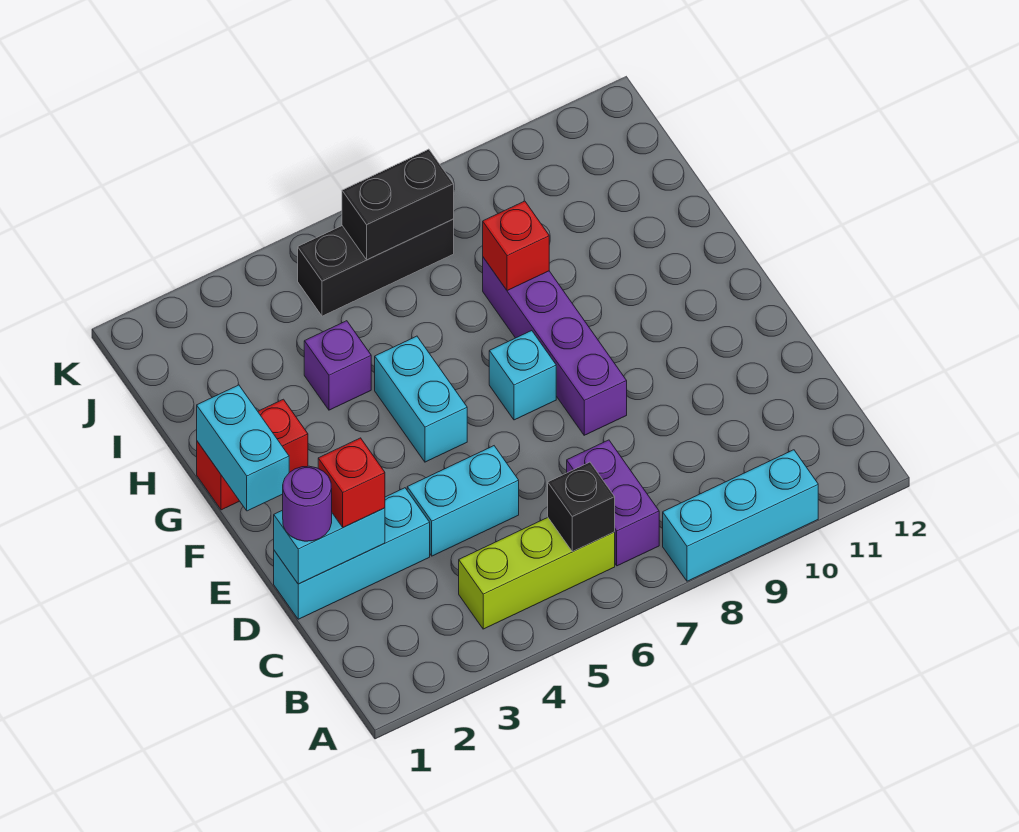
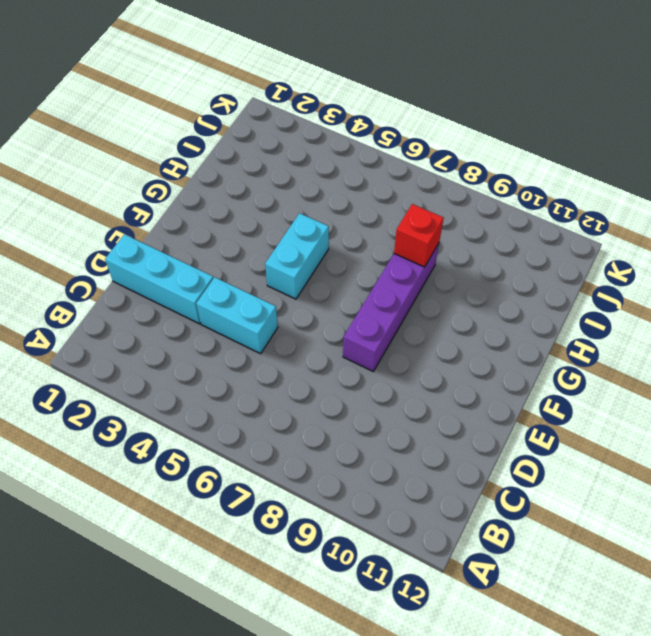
none -> cyan 1x3 brick [663,450,818,581]
none -> lime 1x3 brick [459,518,615,629]
none -> purple 1x2 brick [567,440,659,566]

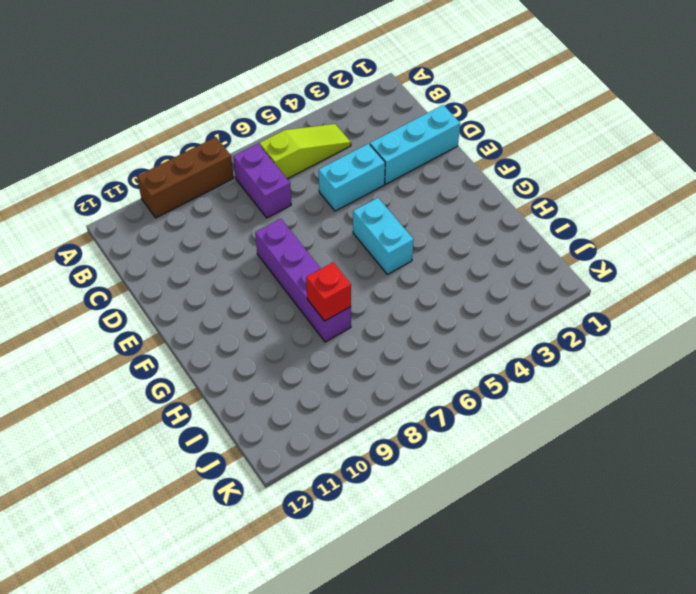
brown 1x3 brick [137,137,234,218] -> cyan 1x3 brick [663,450,818,581]
lime 1x3 slope [260,124,351,179] -> lime 1x3 brick [459,518,615,629]
none -> cyan 1x1 brick [489,331,556,420]
none -> red 1x2 brick [197,399,308,510]
none -> purple 1x1 brick [304,321,371,410]

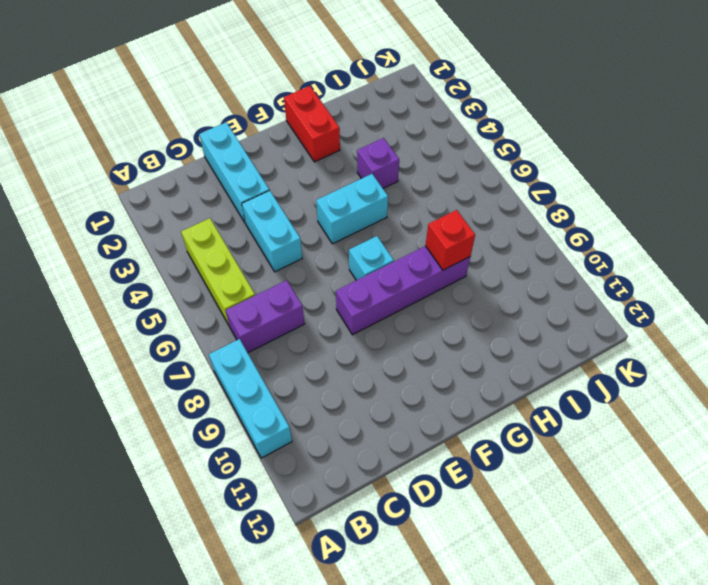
none -> black 1x3 brick [298,219,454,316]
none -> black 1x1 brick [548,462,615,552]
none -> cyan 1x2 brick [274,508,385,584]

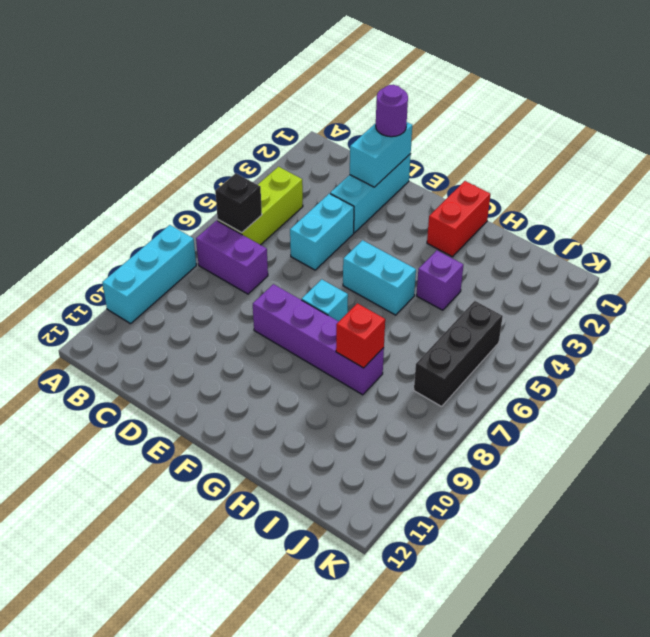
none -> cyan 1x2 brick [197,385,289,511]
none -> black 1x2 brick [342,149,454,260]
none -> red 1x1 brick [318,438,385,527]

